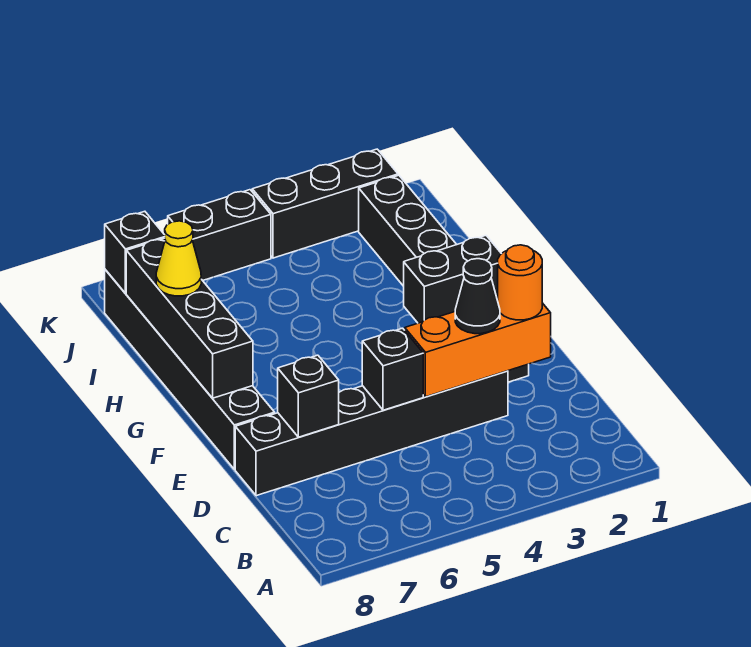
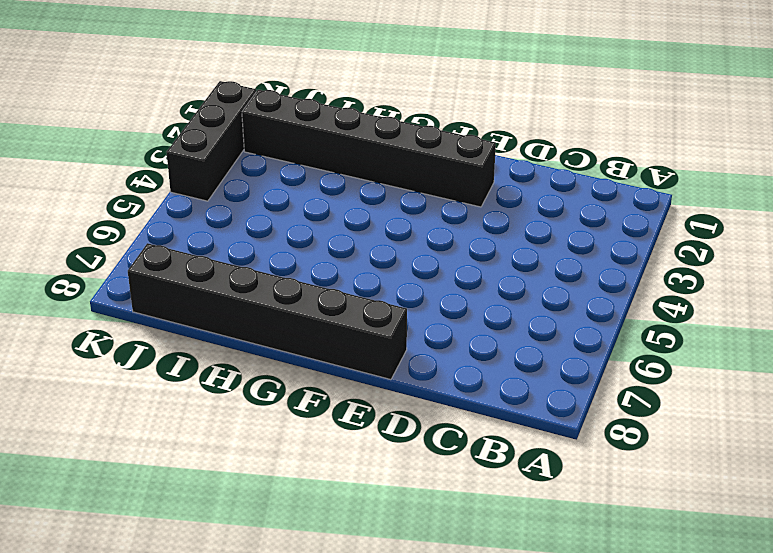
none -> black 1x6 brick [235,371,508,496]
none -> black 1x2 brick [168,190,271,281]
none -> orange 1x3 brick [405,298,551,397]

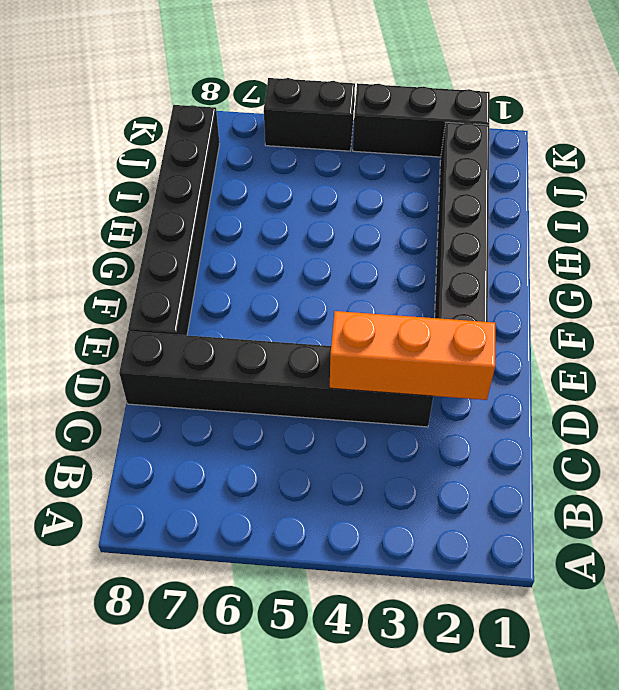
none -> black 1x1 brick [362,328,423,410]
none -> black 1x1 brick [278,355,339,437]
none -> black 1x2 brick [404,236,501,323]

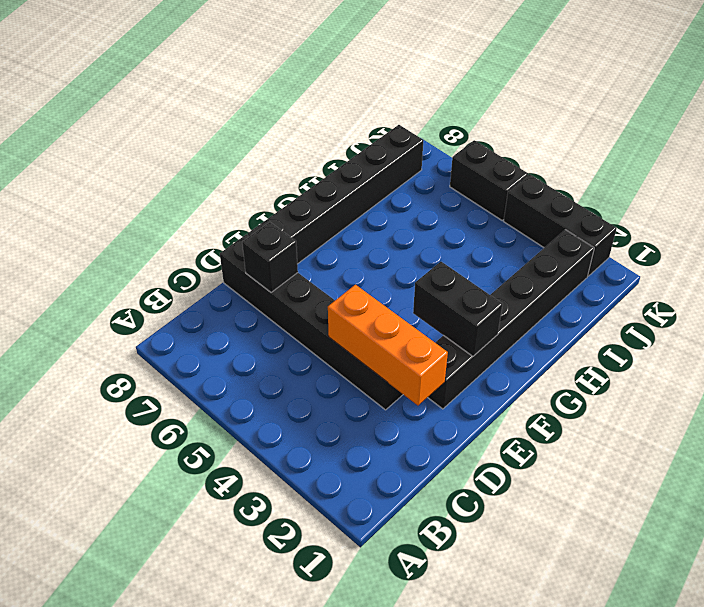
none -> black 1x1 brick [362,328,423,410]
none -> black 1x4 brick [126,238,253,398]
none -> black 1x1 brick [105,211,165,293]

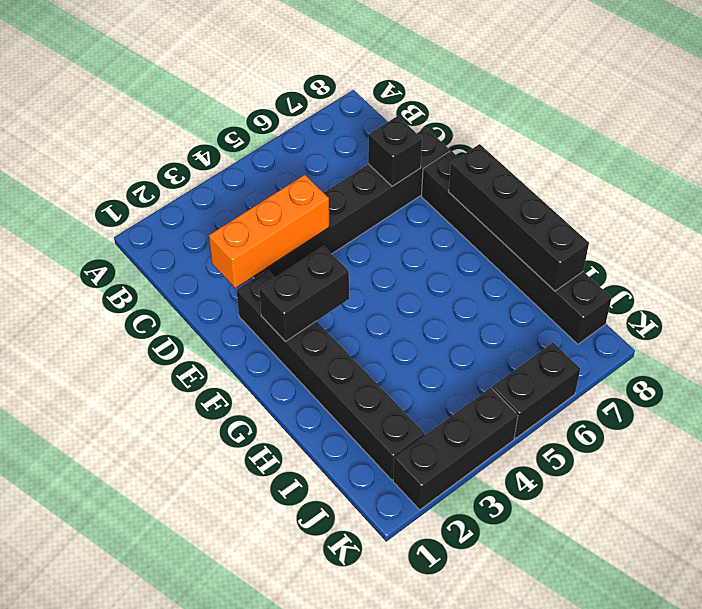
none -> black 1x1 brick [362,328,423,410]
none -> black 1x1 brick [105,211,165,293]
none -> orange 1x1 round brick [498,245,542,320]

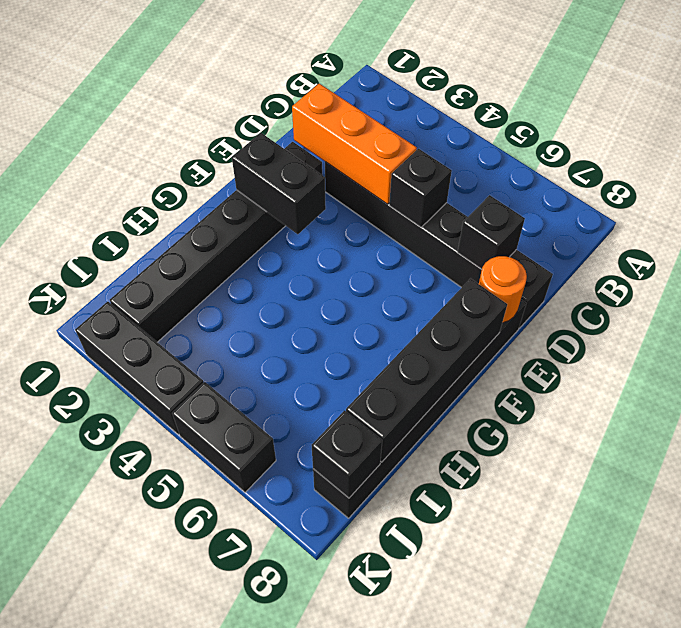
orange 1x1 round brick [479,256,527,323] -> orange 1x1 round brick moved to [498,245,542,320]
none -> black 1x1 cone [455,259,500,334]
none -> yellow 1x1 cone [156,221,201,296]

